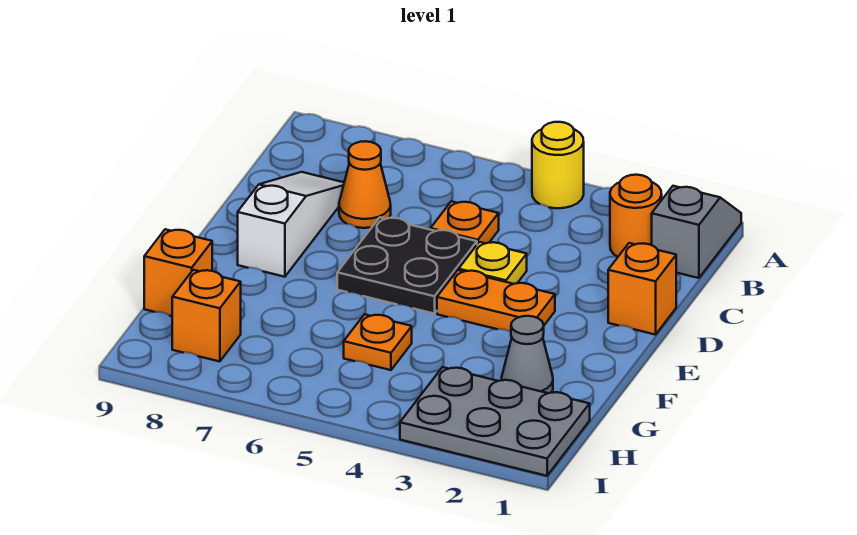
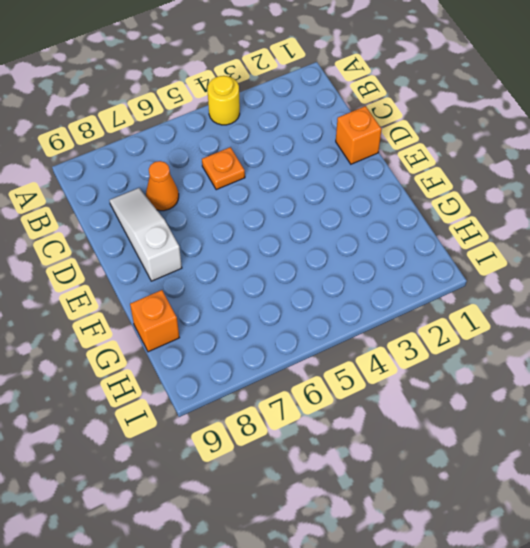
none -> grey 1x2 slope [652,186,741,278]
none -> orange 1x1 round brick [610,175,662,257]
none -> yellow 1x1 plate [459,242,527,284]

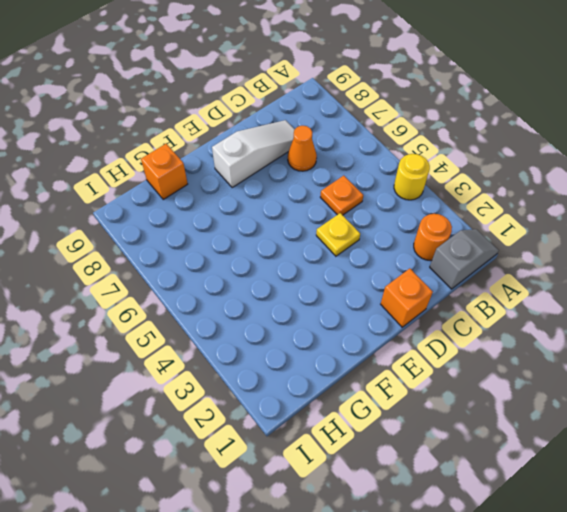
none -> black 2x2 plate [337,217,477,314]
none -> orange 1x2 plate [437,270,555,332]
none -> grey 1x1 cone [502,316,553,393]

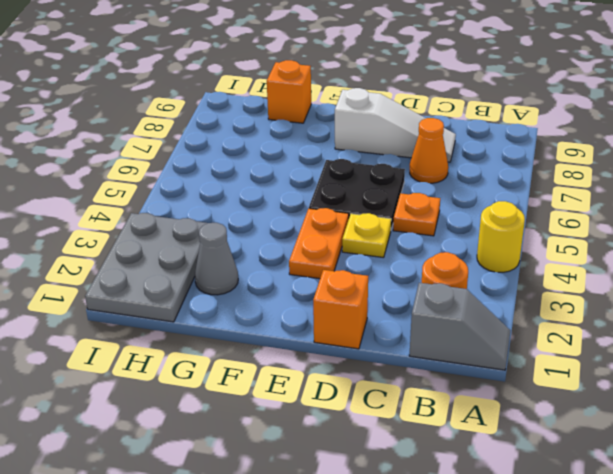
none -> orange 1x1 plate [344,314,412,370]
none -> orange 1x1 brick [172,270,241,362]

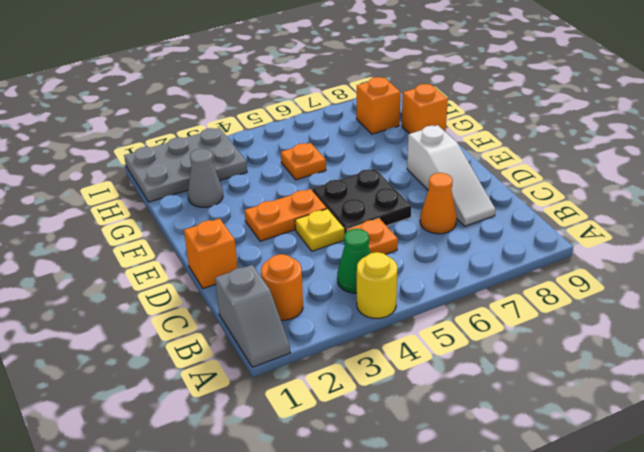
green 1x1 cone [337,229,370,293] -> none

